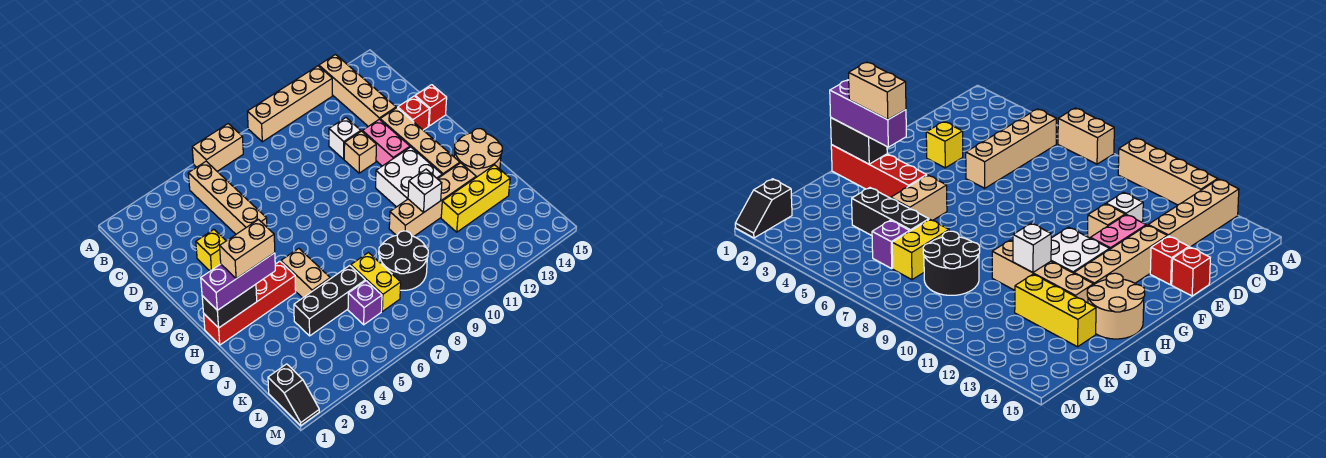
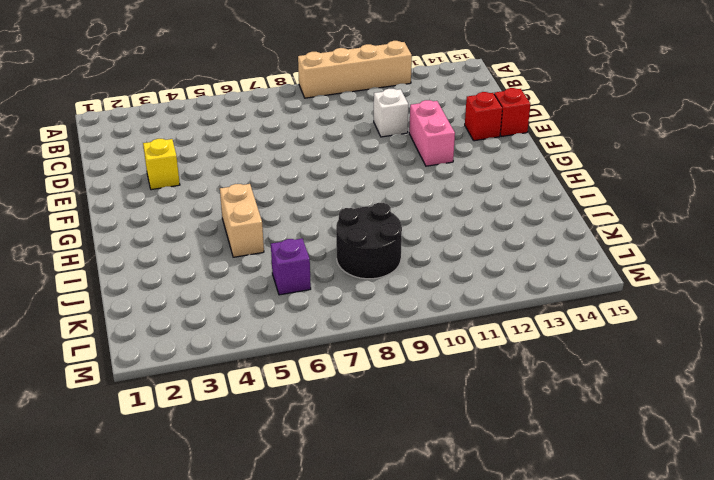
none -> tan 1x2 brick [192,124,243,171]
none -> tan 1x4 brick [319,55,396,126]
none -> tan 1x4 brick [188,161,267,234]

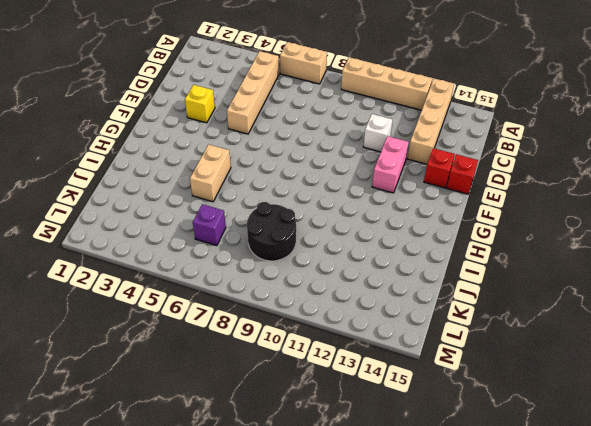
none -> tan 1x1 brick [344,131,376,173]
none -> tan 1x4 brick [380,108,460,175]
none -> white 2x2 brick [376,147,442,207]

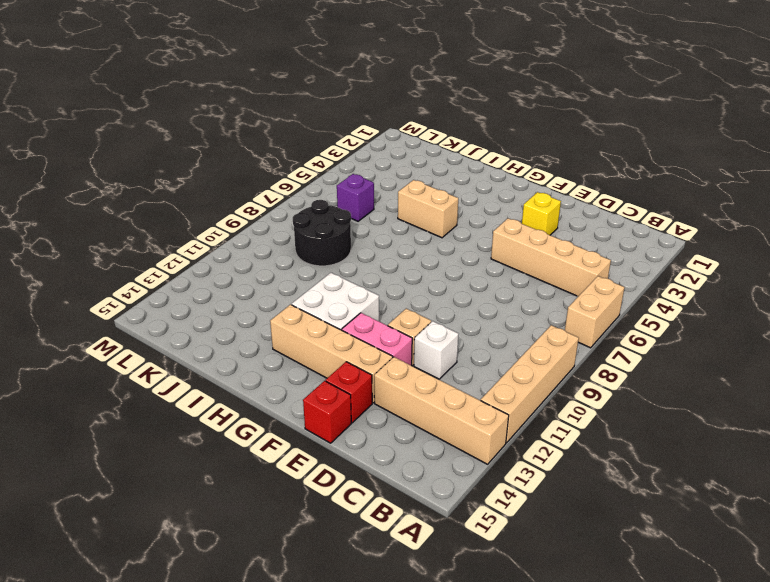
none -> red 1x4 brick [204,261,296,345]
none -> tan 2x2 round brick [454,129,502,177]
none -> tan 1x4 brick [389,163,476,237]

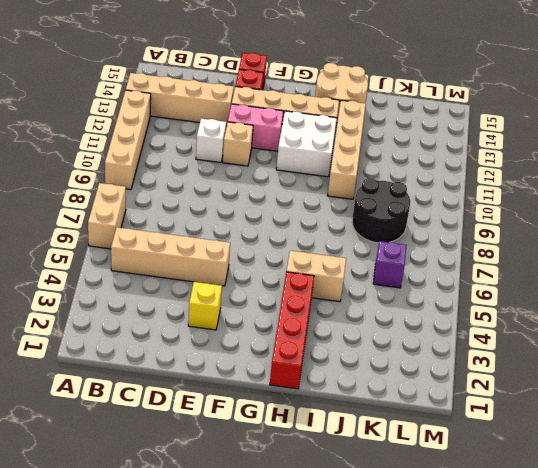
none -> black 1x3 brick [294,266,365,336]
none -> yellow 1x2 brick [351,253,401,311]
none -> yellow 1x3 brick [441,165,510,232]

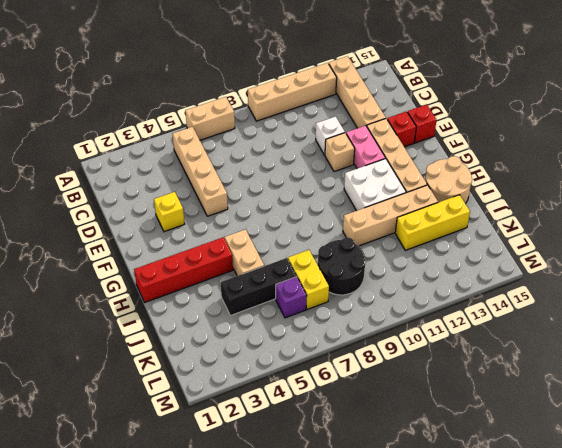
none -> black 1x2 slope [268,364,319,425]
none -> black 1x2 brick [202,284,257,328]
none -> white 1x1 brick [408,169,442,213]

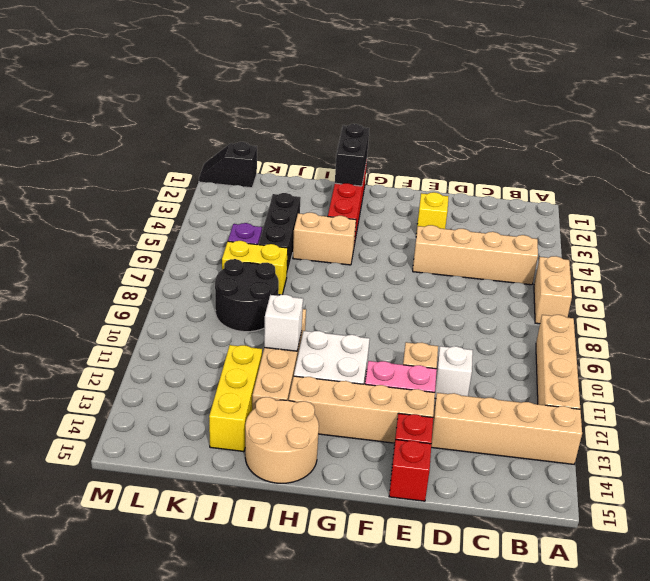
none -> purple 1x3 brick [201,253,275,310]
none -> tan 1x2 brick [220,220,275,279]

